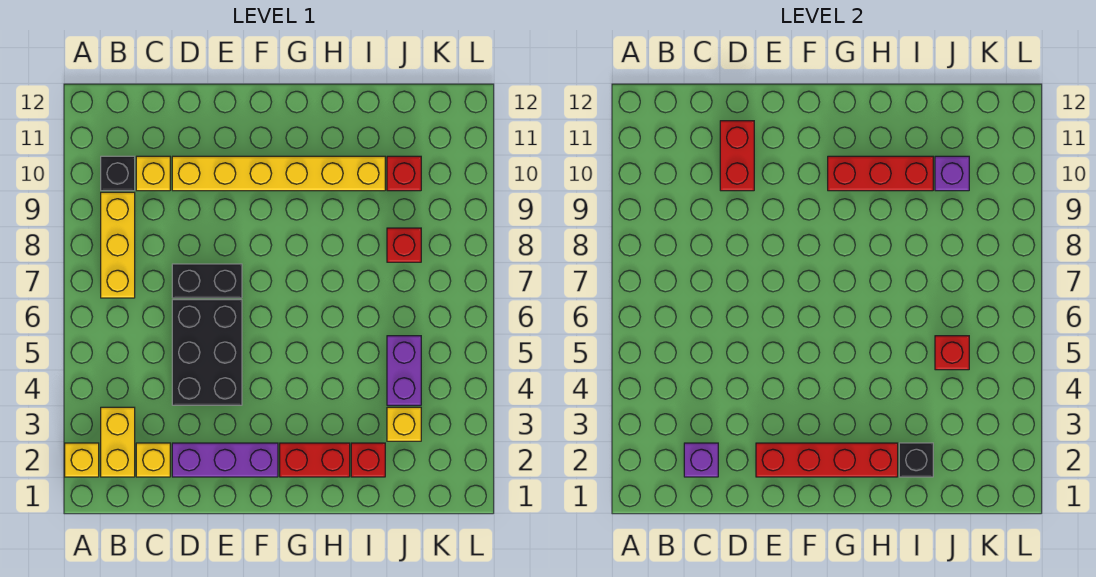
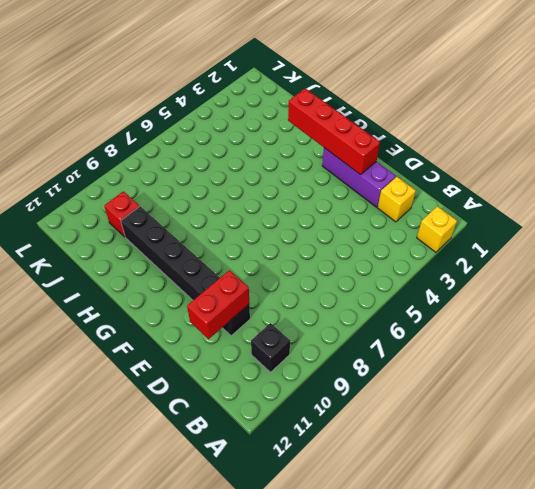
black 1x6 brick [121,206,250,336] -> yellow 1x6 brick [172,156,385,191]
none -> yellow 1x2 brick [101,407,135,477]
none -> yellow 1x3 brick [101,192,135,298]
none -> yellow 1x1 brick [136,156,170,191]

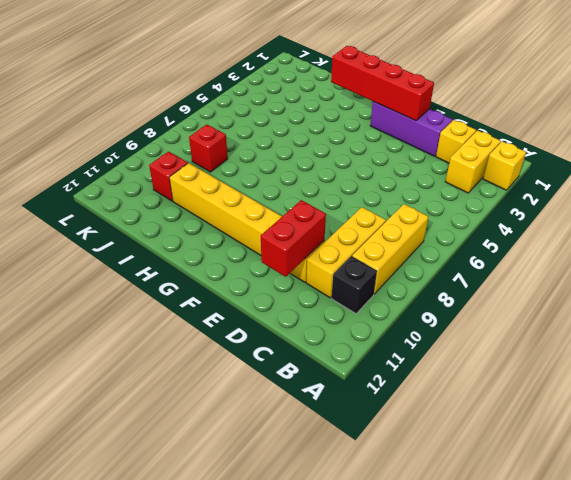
yellow 1x3 brick [306,207,386,298] -> yellow 1x1 brick [136,156,170,191]
none -> black 2x3 brick [172,300,242,405]
none -> black 1x2 brick [172,264,242,298]
none -> red 1x2 brick [280,443,350,477]

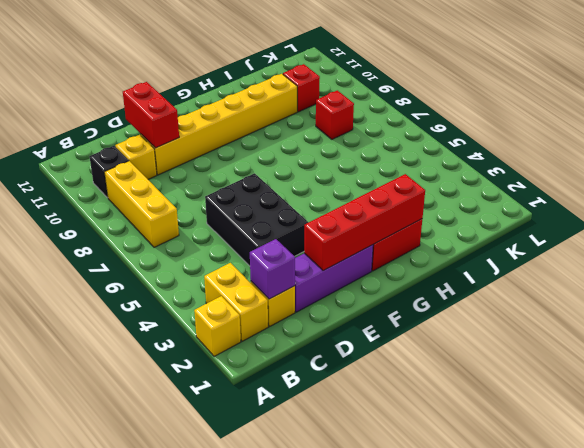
none -> black 1x2 brick [172,264,242,298]
none -> red 1x1 brick [351,443,385,477]
none -> yellow 1x1 brick [387,407,421,441]

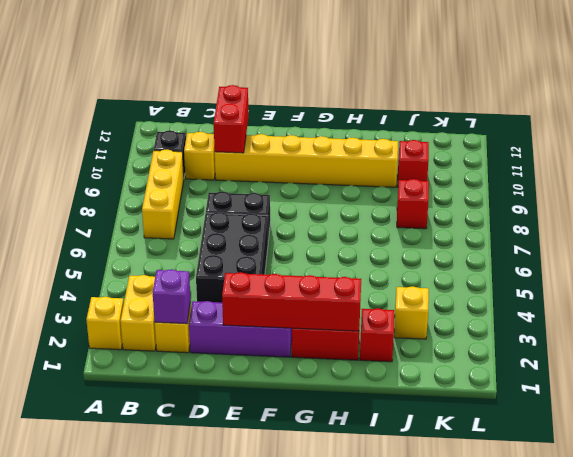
none -> purple 1x2 brick [387,336,421,405]
none -> red 1x3 brick [828,156,933,191]
none -> black 1x1 brick [899,443,933,477]

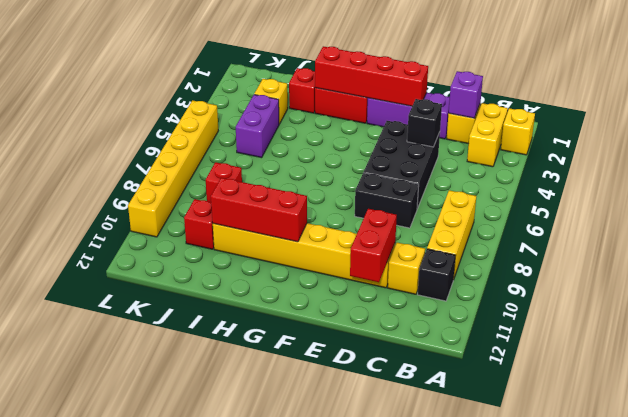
black 1x1 brick [407,99,442,147] -> black 1x1 brick moved to [899,443,933,477]
yellow 1x6 brick [128,100,218,237] -> none
none -> red 1x1 brick [935,336,969,370]
none -> purple 1x1 brick [935,156,969,191]

